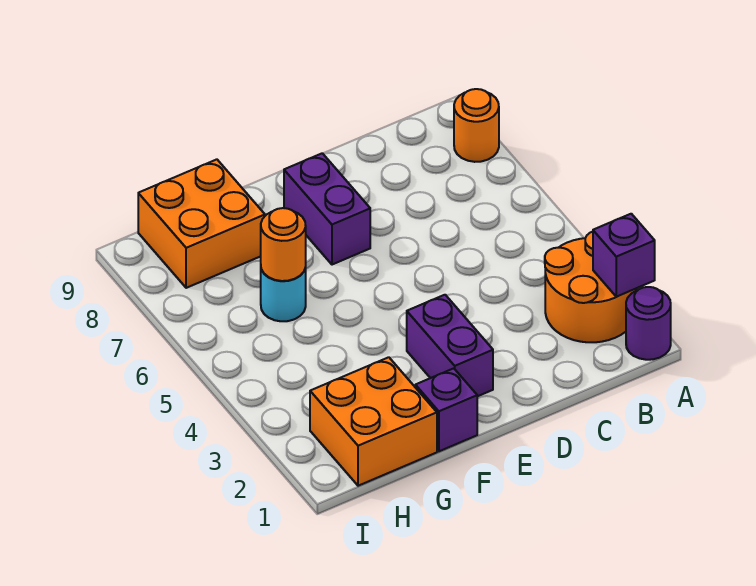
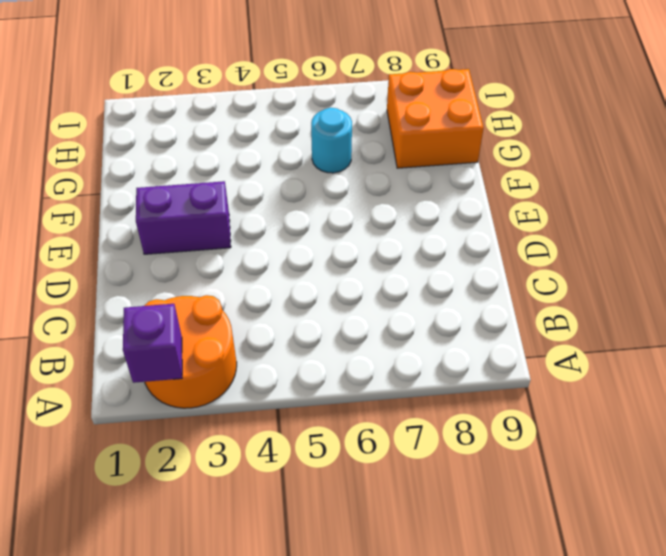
none -> purple 1x1 round brick [626,287,671,360]
none -> orange 1x1 round brick [454,89,499,162]

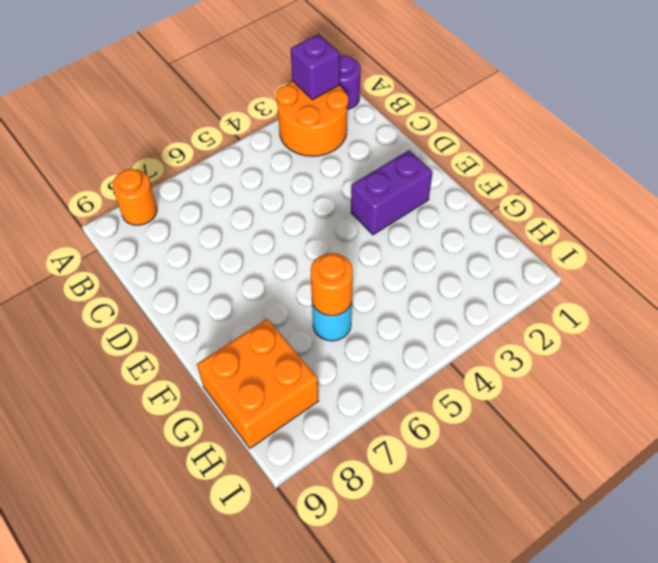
none -> purple 1x2 brick [284,153,370,265]
none -> purple 1x1 brick [415,368,477,451]

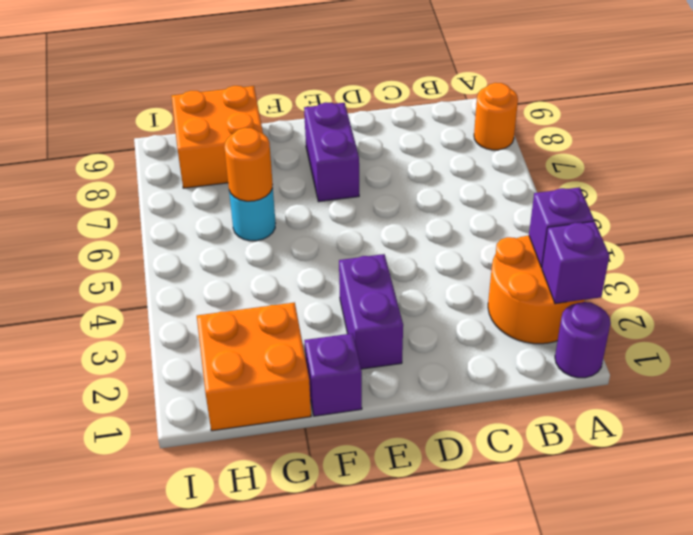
purple 1x1 brick [529,187,594,268] -> none

